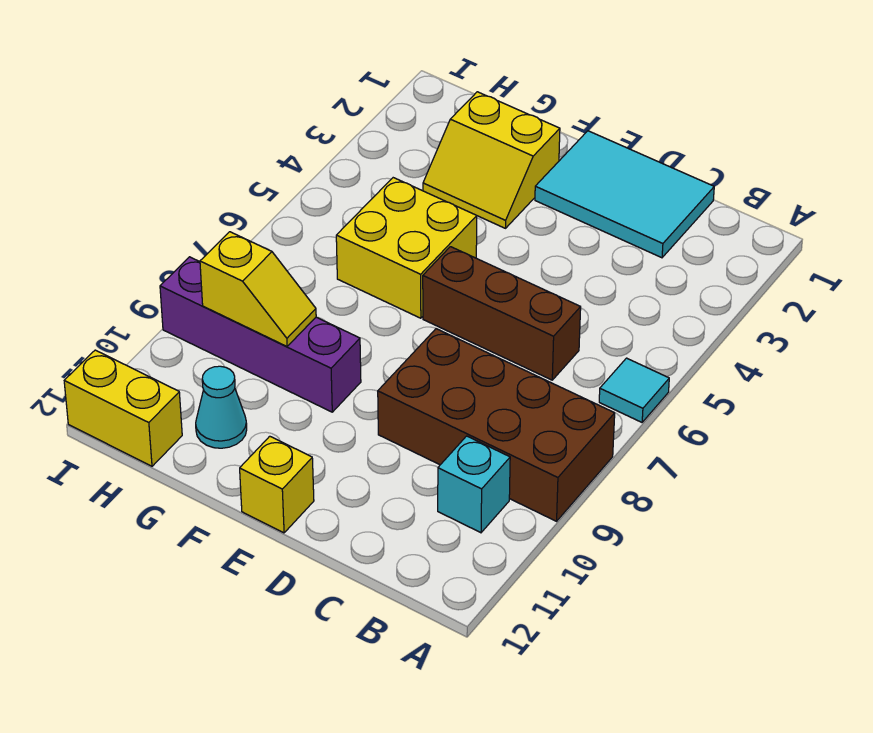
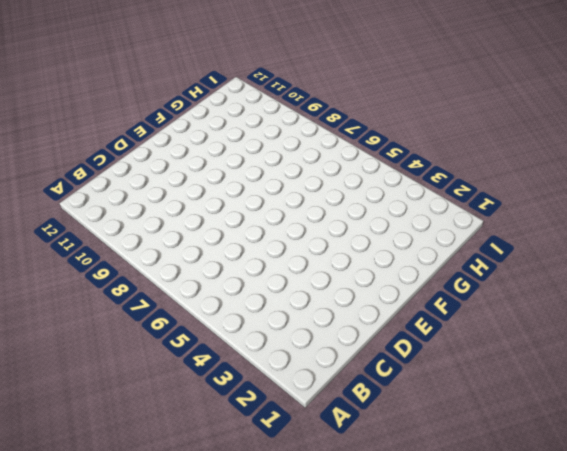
none -> cyan 1x1 tile [599,358,669,422]
none -> brown 2x4 brick [378,329,615,521]
none -> cyan 1x1 brick [438,436,510,533]

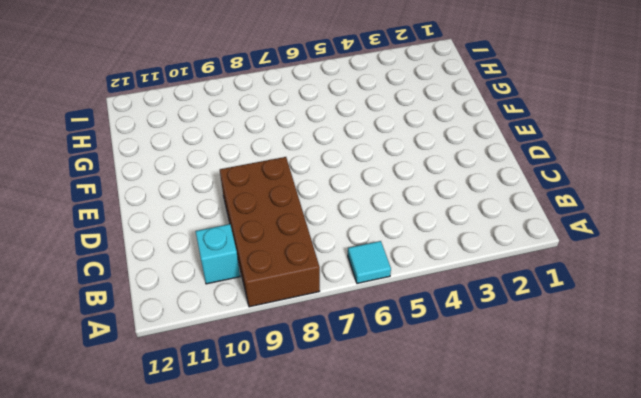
none -> cyan 2x3 tile [535,131,714,258]
none -> brown 1x3 brick [423,247,581,380]
none -> yellow 1x1 brick [240,436,314,533]

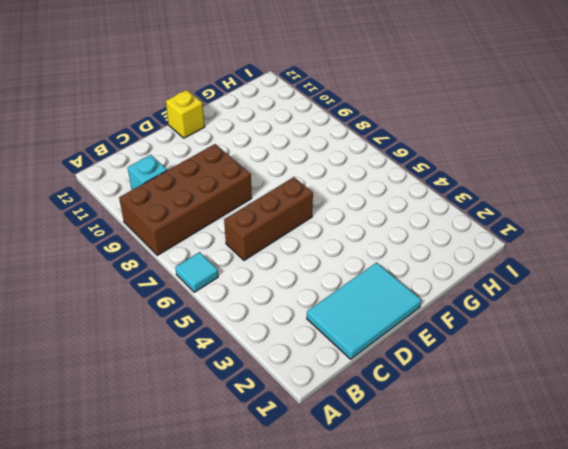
none -> yellow 2x2 slope [423,92,560,228]
none -> yellow 2x2 brick [336,178,477,318]
none -> purple 1x4 brick [160,257,361,412]

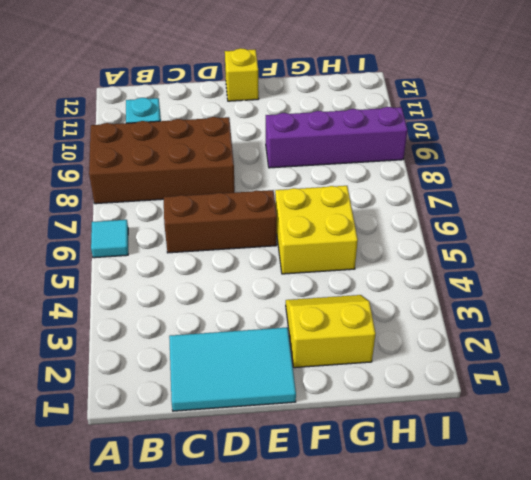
none -> cyan 1x1 cone [196,366,247,448]
none -> yellow 1x2 brick [64,350,182,466]
none -> yellow 1x2 slope [200,232,316,346]

